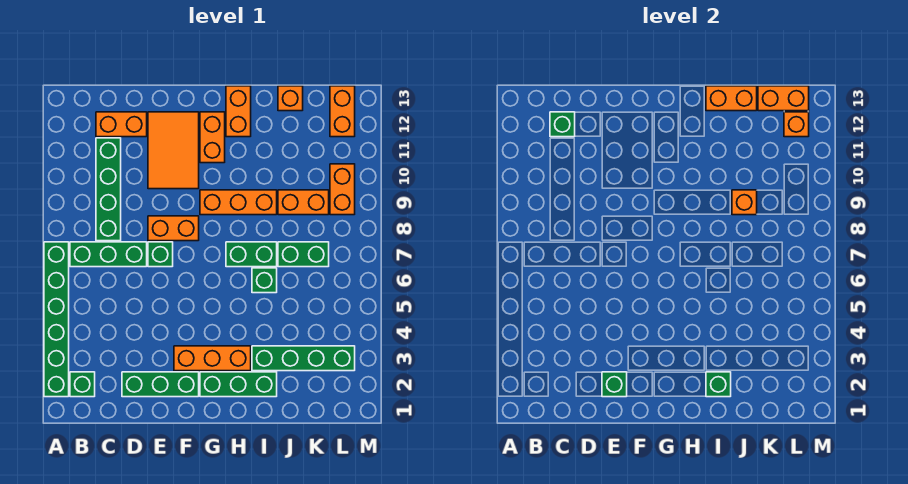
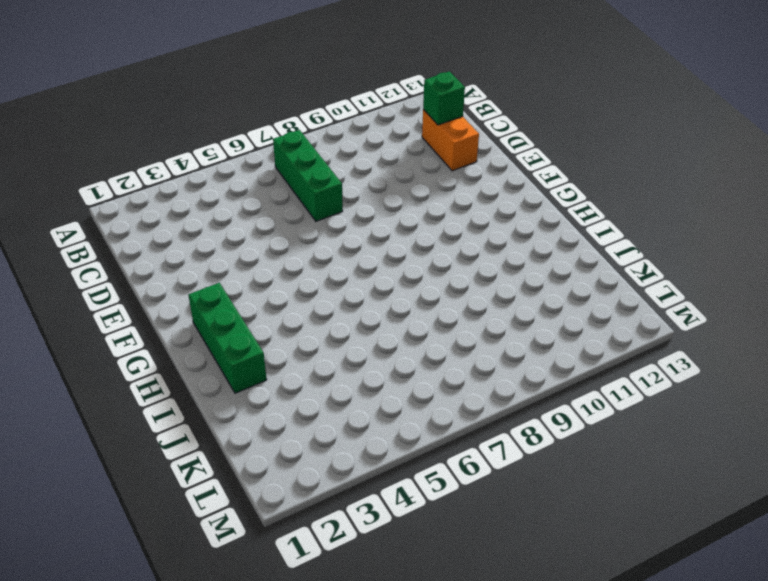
none -> green 1x6 brick [44,242,69,397]
none -> green 1x1 brick [70,372,95,397]
none -> green 1x4 brick [96,138,121,241]

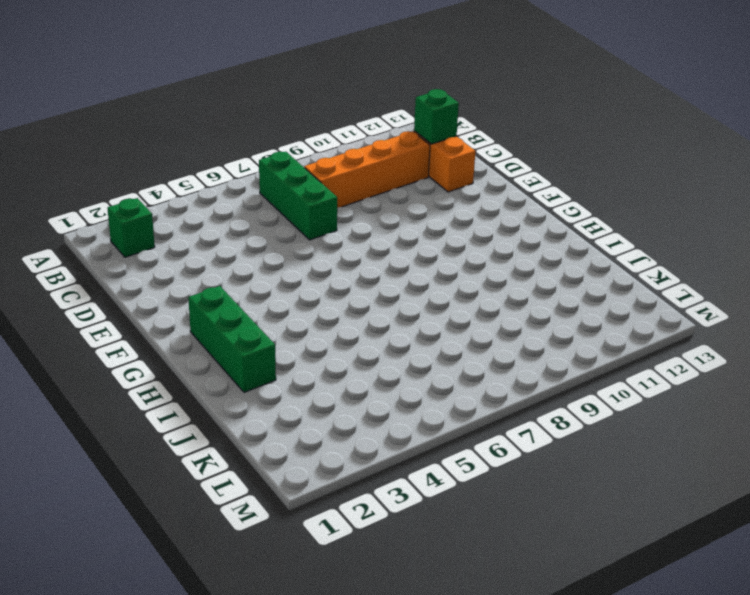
orange 1x4 brick [304,131,430,208] -> green 1x4 brick [96,138,121,241]
none -> green 1x6 brick [44,242,69,397]
none -> green 1x3 brick [122,372,199,397]
none -> green 1x1 brick [148,242,173,267]

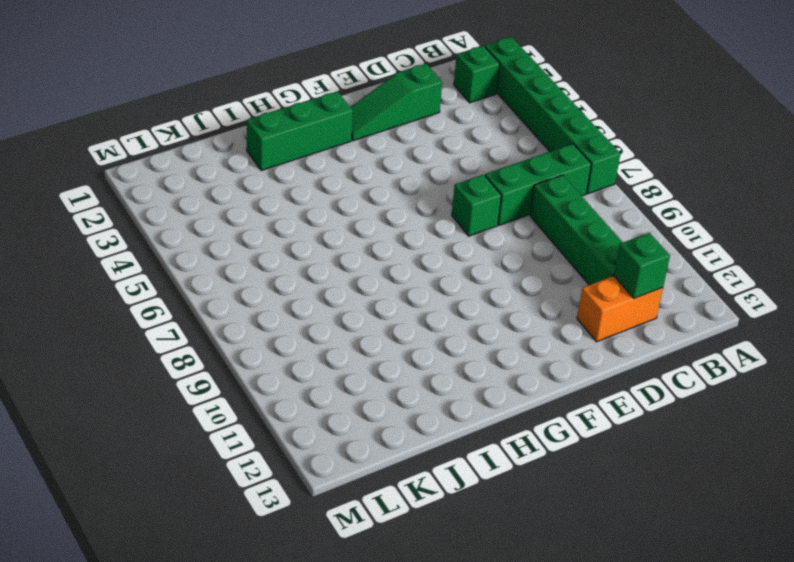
green 1x3 slope [351,64,442,141] -> green 1x3 brick [122,372,199,397]
none -> orange 1x2 brick [148,216,199,241]
none -> orange 2x3 tile [148,112,199,189]
none -> orange 1x3 brick [174,346,251,371]

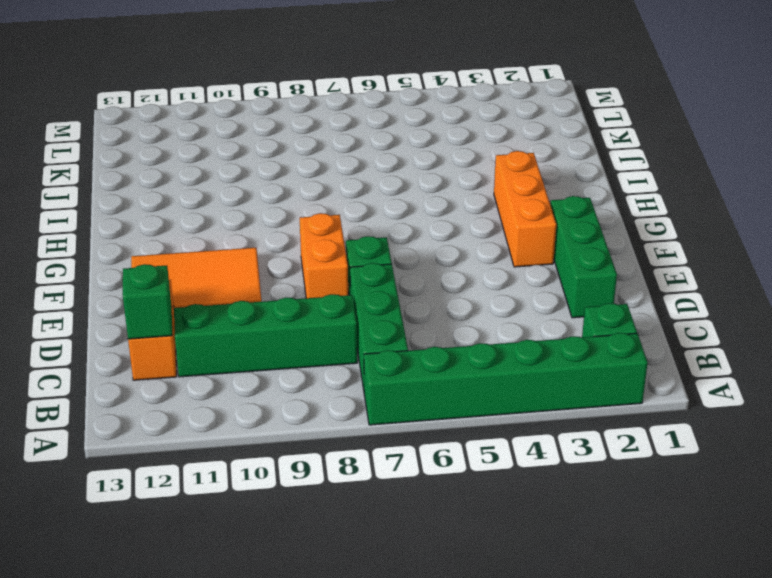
none -> green 1x3 brick [200,372,277,397]
none -> orange 1x3 brick [200,190,277,215]
none -> orange 1x2 brick [200,112,225,163]

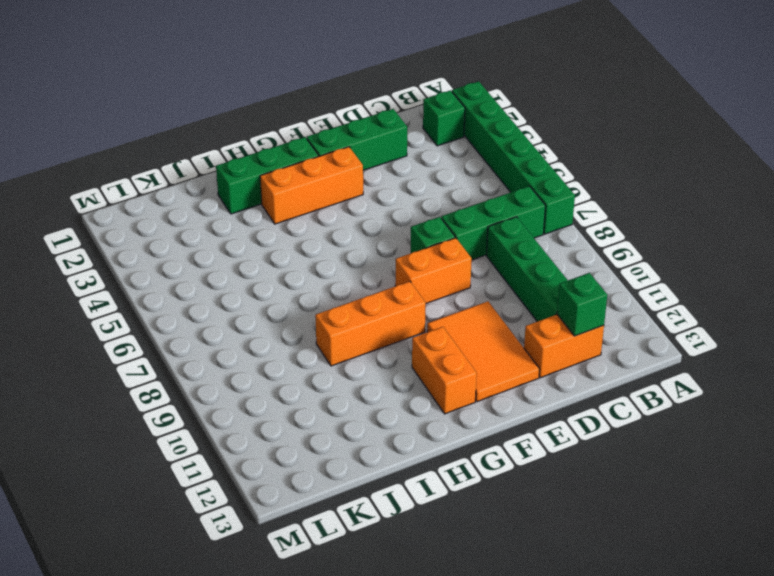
none -> green 1x2 brick [226,242,277,267]
none -> orange 1x2 brick [226,86,251,137]
none -> green 1x4 brick [252,346,355,371]

